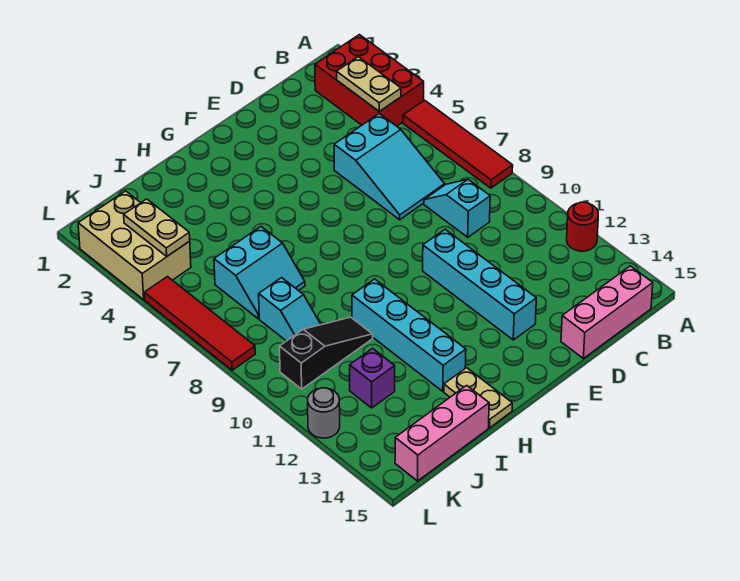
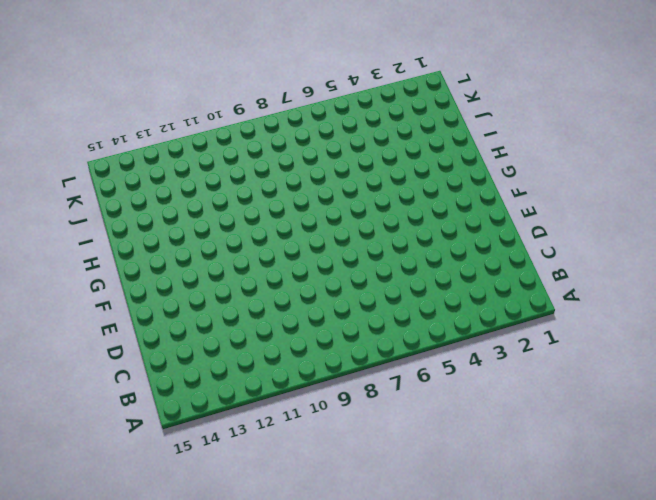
none -> red 2x3 brick [315,35,424,126]
none -> red 1x4 tile [403,100,513,188]
none -> red 1x1 round brick [567,202,598,251]

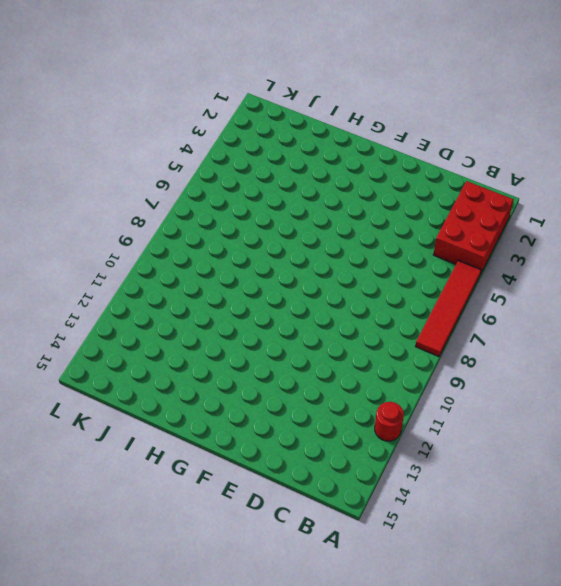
none -> pink 1x3 brick [561,266,653,358]
none -> cyan 2x3 slope [334,114,445,220]
none -> cyan 1x2 slope [424,180,490,237]

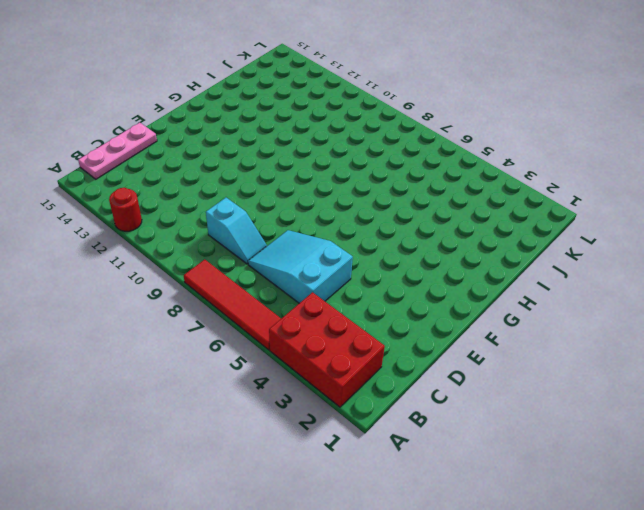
pink 1x3 plate [78,123,157,179] -> pink 1x3 brick [561,266,653,358]
none -> cyan 1x4 brick [423,229,536,340]
none -> cyan 1x4 brick [352,279,466,391]
none -> tan 1x2 plate [444,368,512,428]

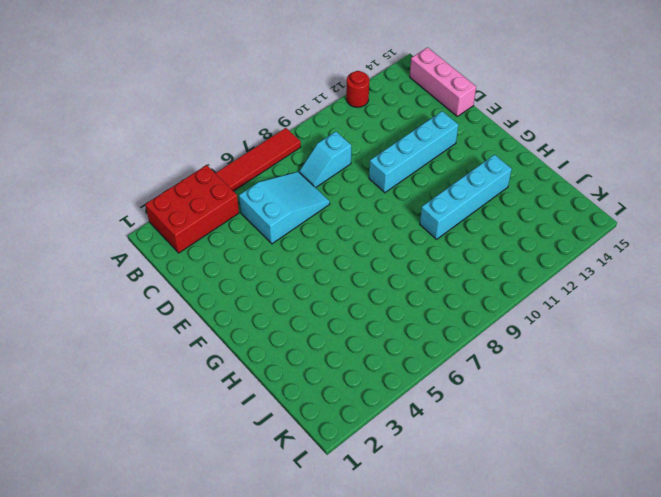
none -> tan 1x2 plate [444,368,512,428]
none -> cyan 2x2 slope [214,227,305,318]
none -> black 1x3 slope [280,317,373,389]

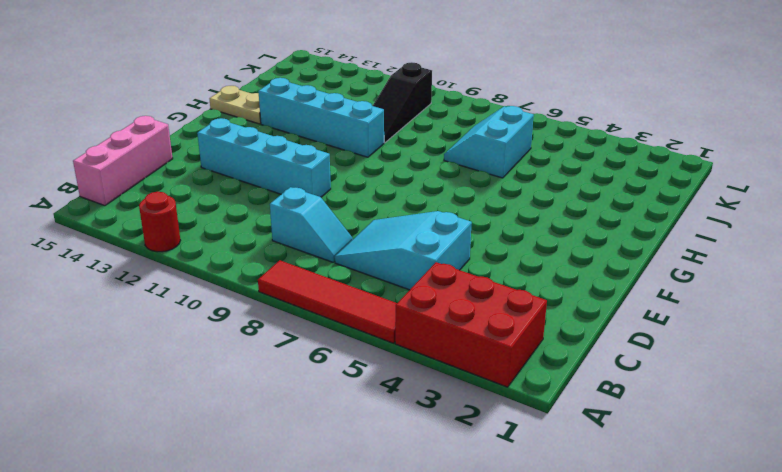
none -> pink 1x3 brick [395,385,489,481]
none -> cyan 1x2 slope [259,278,321,341]
none -> purple 1x1 brick [350,348,395,408]

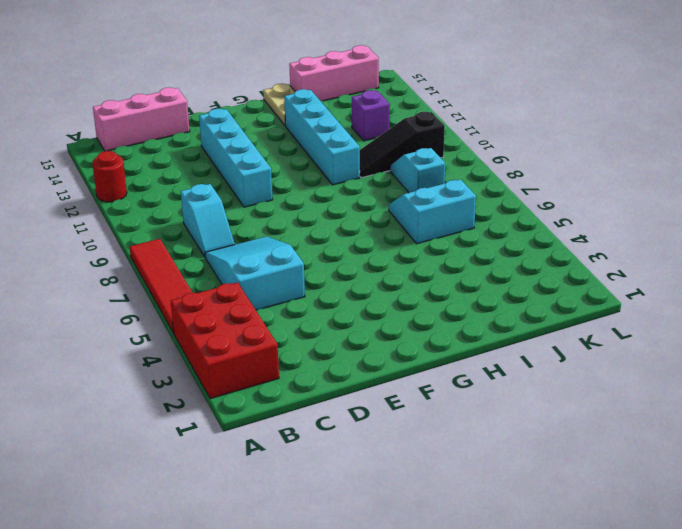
none -> tan 2x3 brick [78,191,191,300]
none -> red 1x4 tile [144,277,255,370]
none -> grey 1x1 round brick [308,388,340,438]

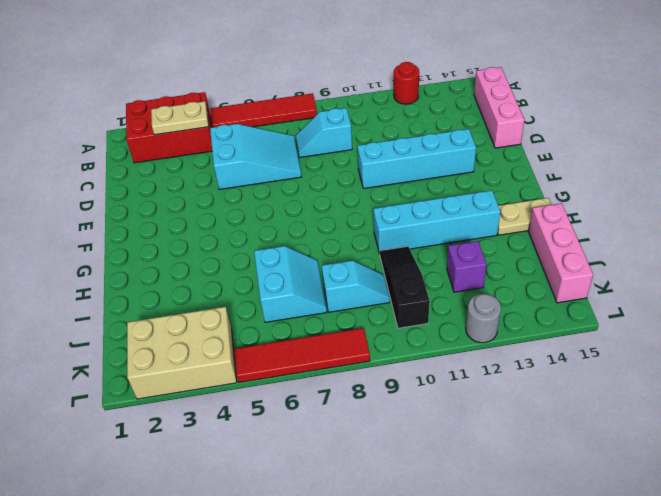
none -> tan 1x2 plate [124,199,190,256]

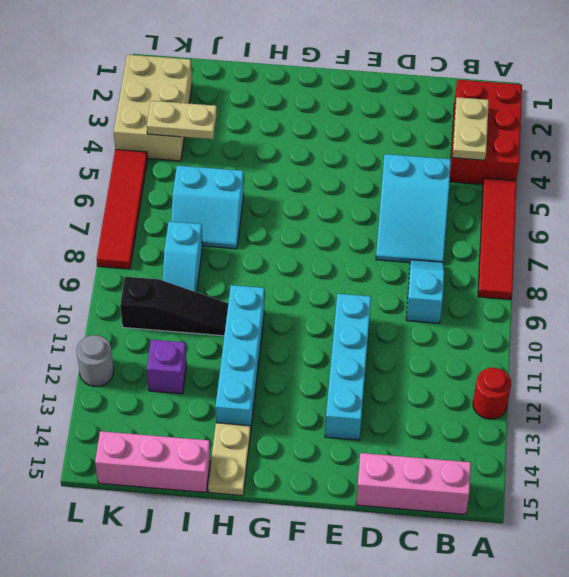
tan 1x2 plate [147,101,217,139] -> tan 1x2 plate turned to [124,199,190,256]

